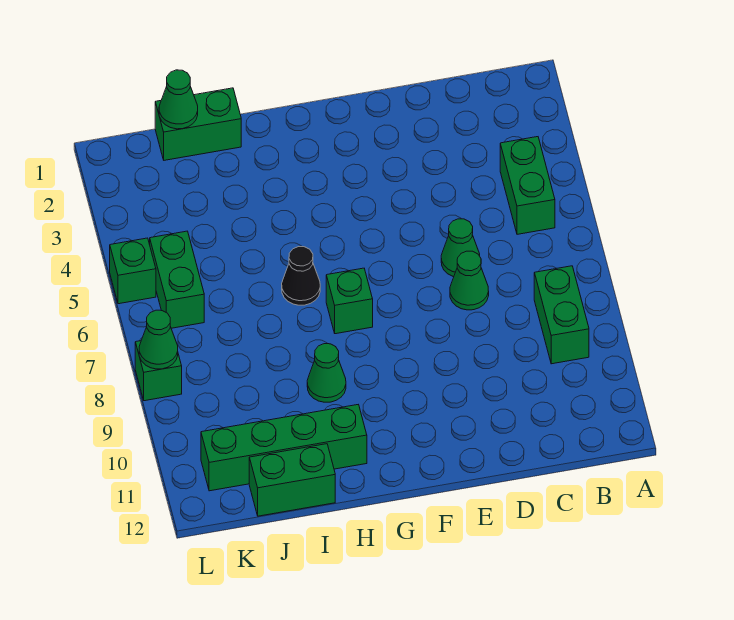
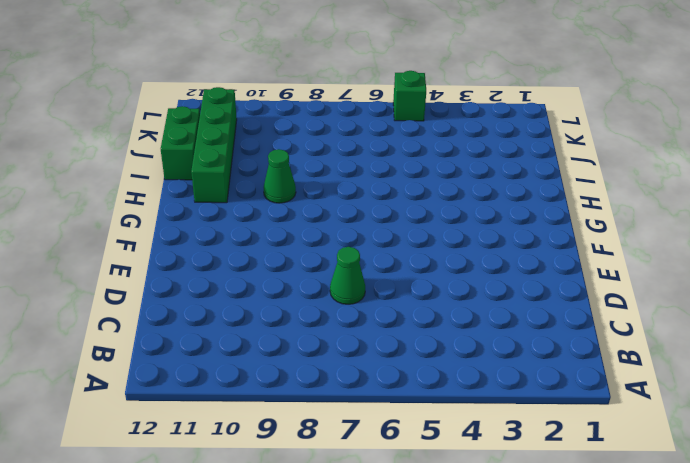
none -> green 1x2 brick [500,137,555,234]
none -> green 1x2 brick [534,266,589,364]
none -> green 1x1 cone [441,219,480,277]

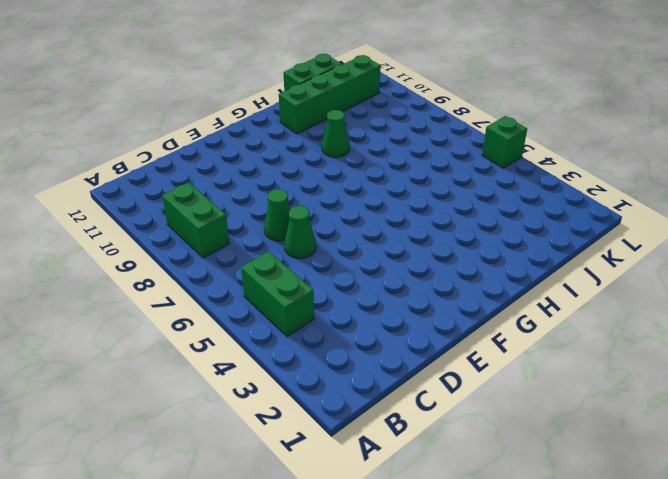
none -> green 1x1 brick [326,268,373,334]
none -> black 1x1 cone [282,247,320,305]
none -> green 1x2 brick [155,88,241,160]

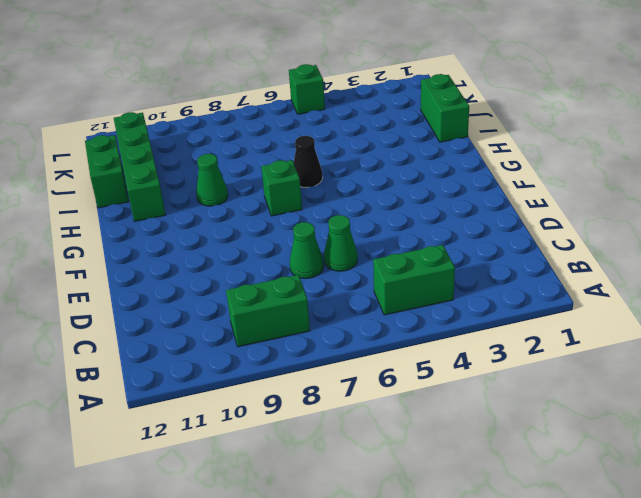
none -> green 1x2 brick [150,231,204,328]
none -> green 1x1 brick [135,341,182,401]
none -> green 1x1 cone [159,70,198,129]

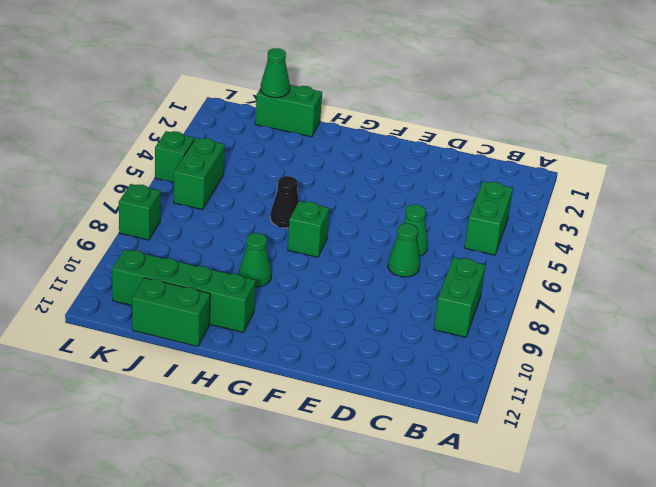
none -> green 1x1 cone [139,310,178,369]

